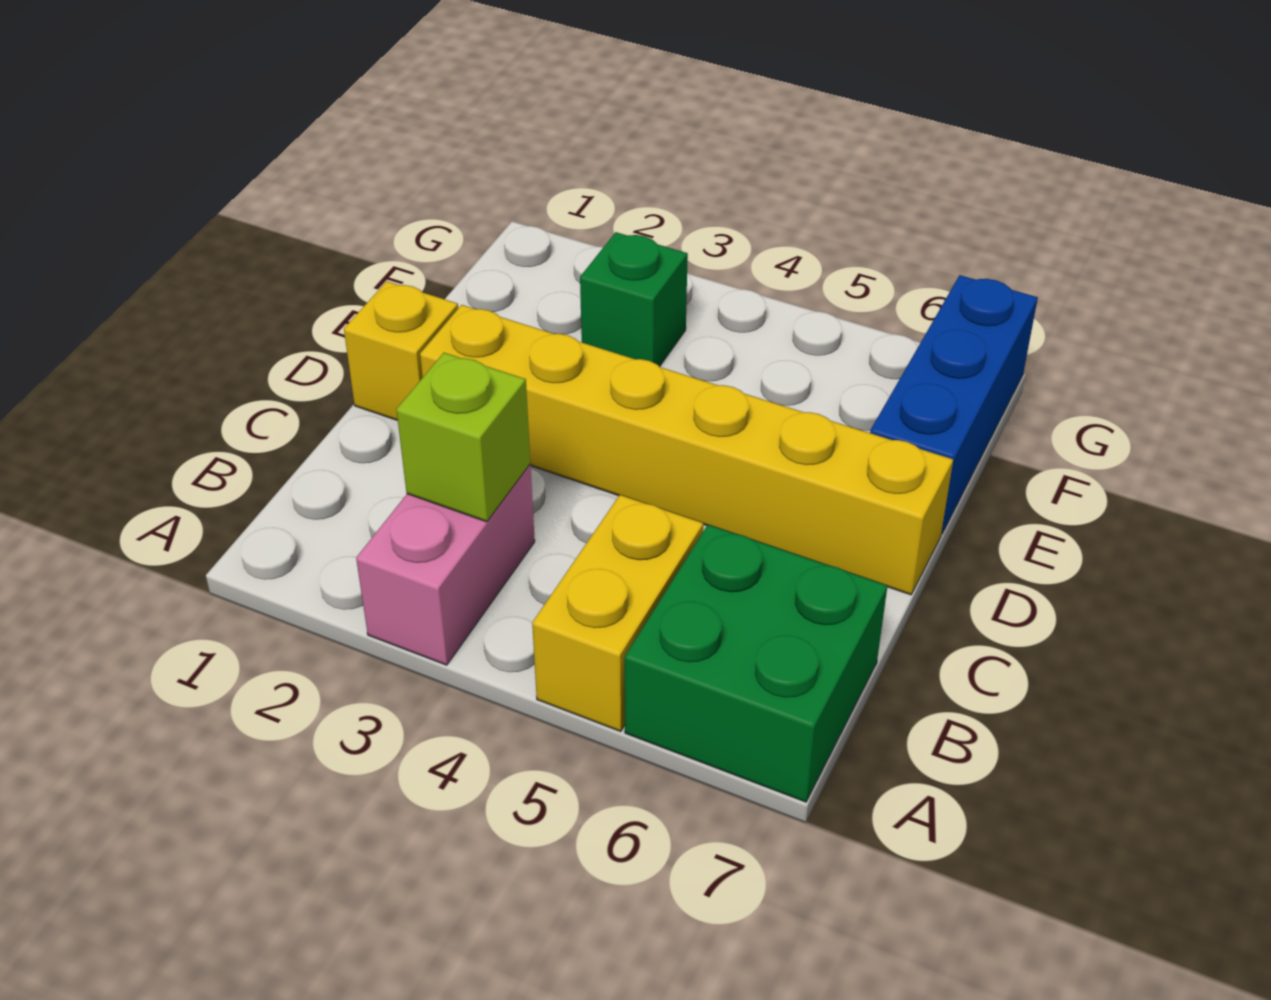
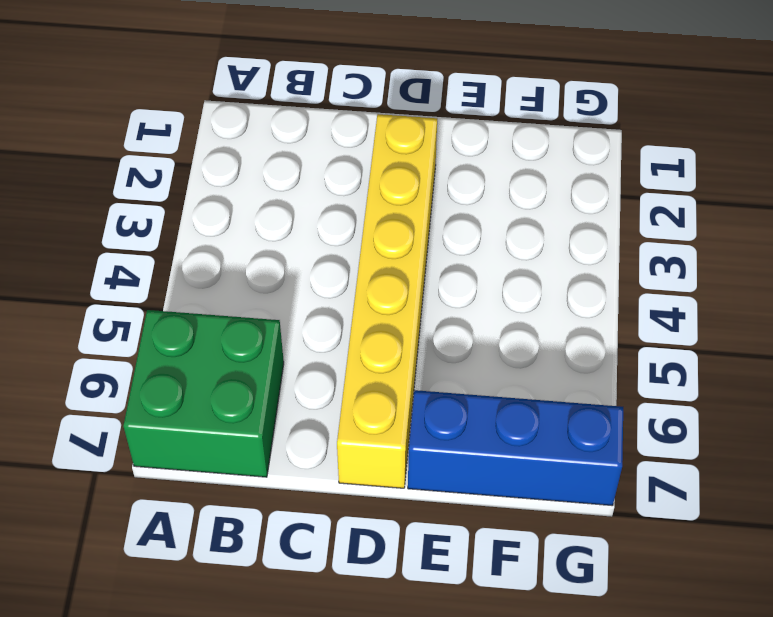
none -> pink 1x2 brick [356,465,535,665]
none -> yellow 1x2 brick [532,495,703,731]

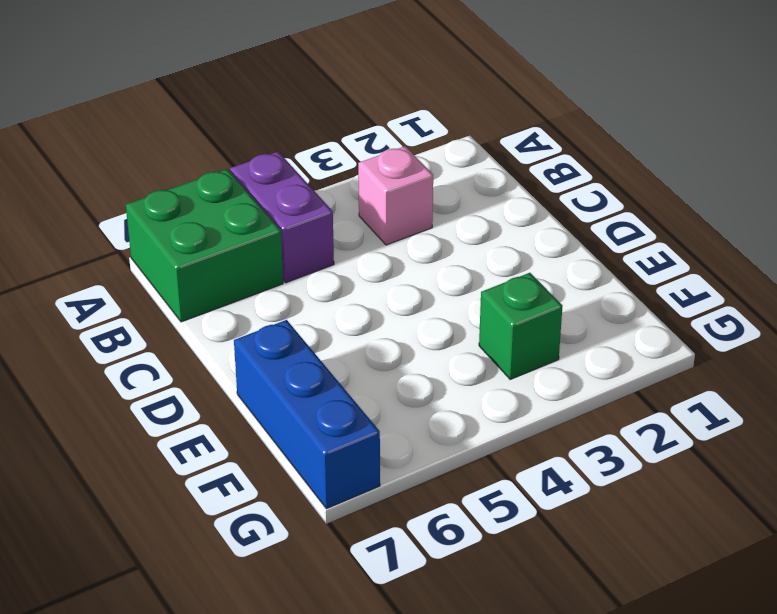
purple 1x2 brick [230,152,334,283] -> yellow 1x2 brick [532,495,703,731]
pink 1x1 brick [358,146,433,245] -> pink 1x2 brick [356,465,535,665]
none -> yellow 1x1 brick [344,281,458,420]
none -> yellow 1x6 brick [420,305,953,595]

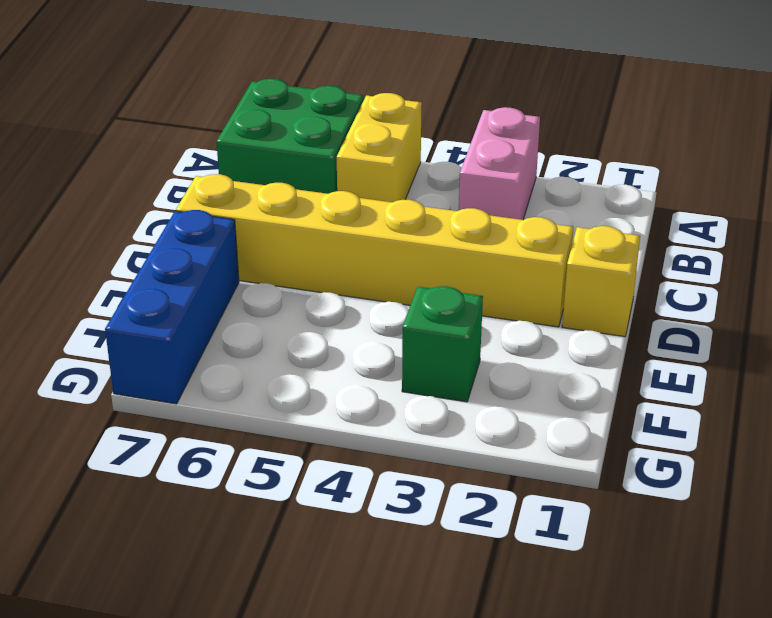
none -> lime 1x1 brick [396,353,530,522]

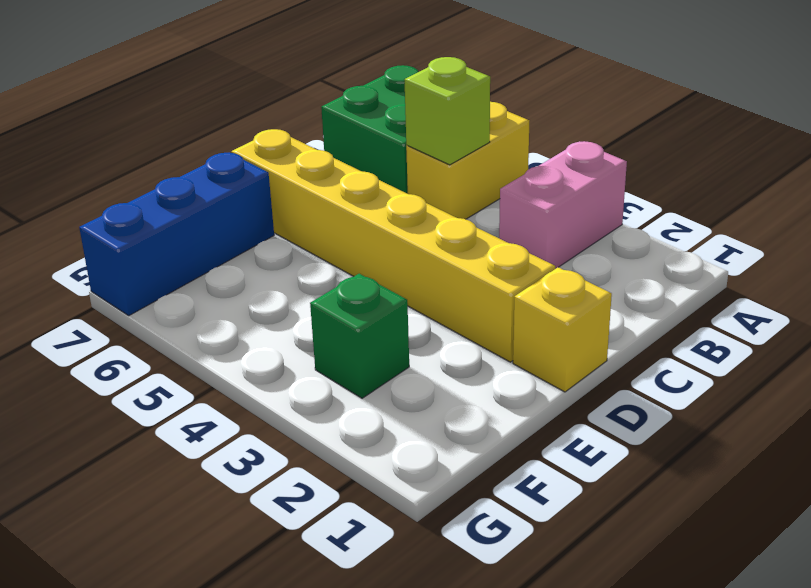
lime 1x1 brick [404,57,490,165] -> lime 1x1 brick moved to [396,353,530,522]

